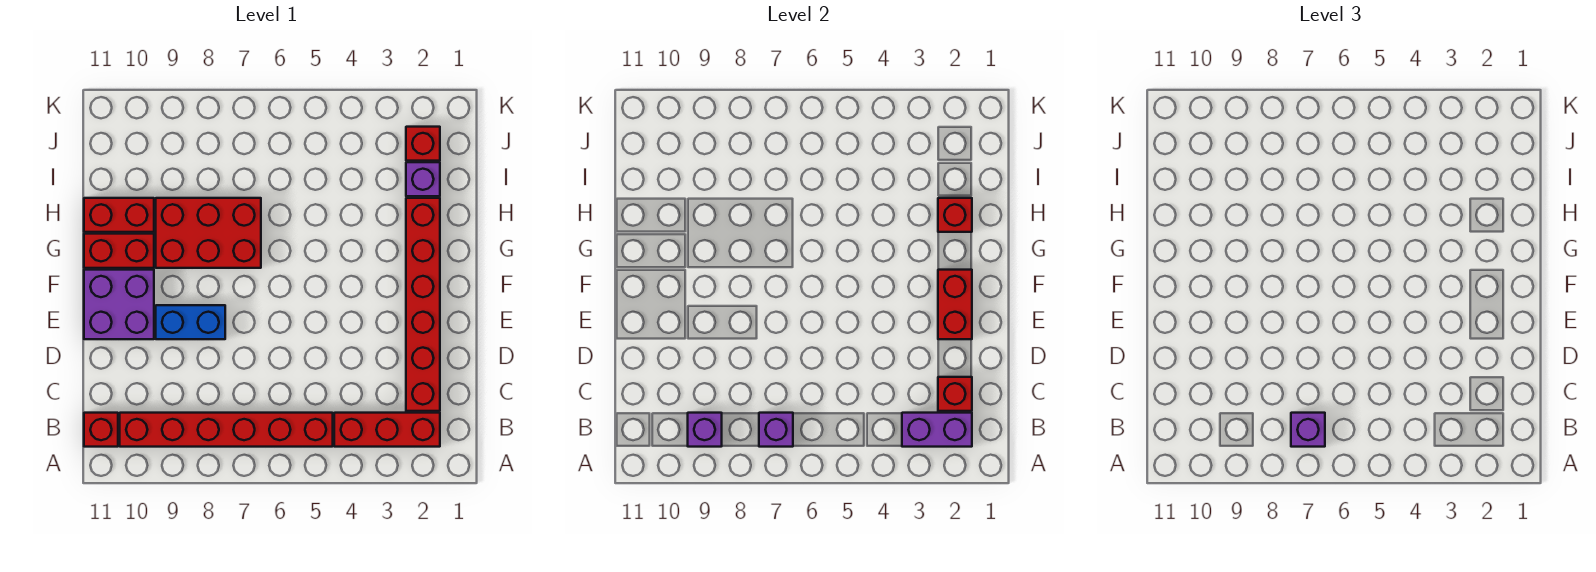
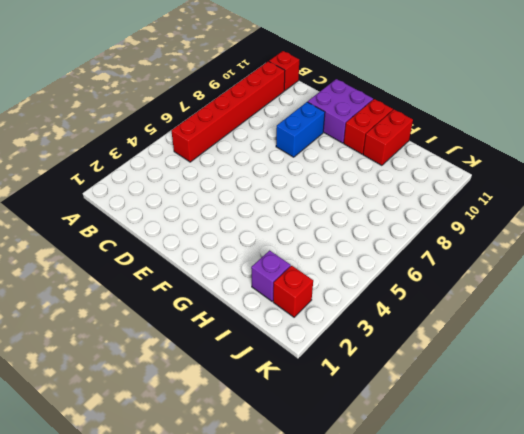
none -> red 1x3 brick [334,413,440,447]
none -> red 1x6 brick [406,198,440,411]
none -> red 2x3 brick [156,198,261,268]

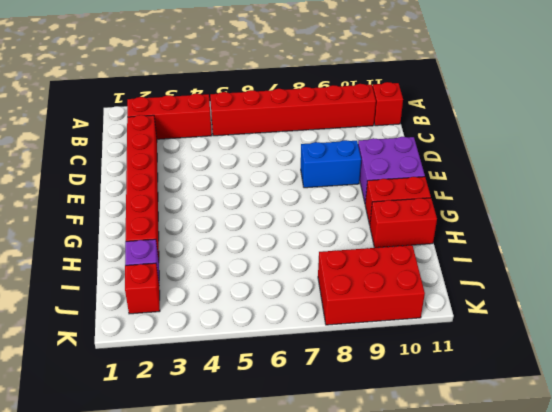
red 2x3 brick [318,245,425,325] -> red 2x3 brick moved to [156,198,261,268]
none -> purple 1x2 brick [902,413,972,447]
none -> purple 1x1 brick [759,413,793,447]
none -> purple 1x1 brick [688,413,722,447]

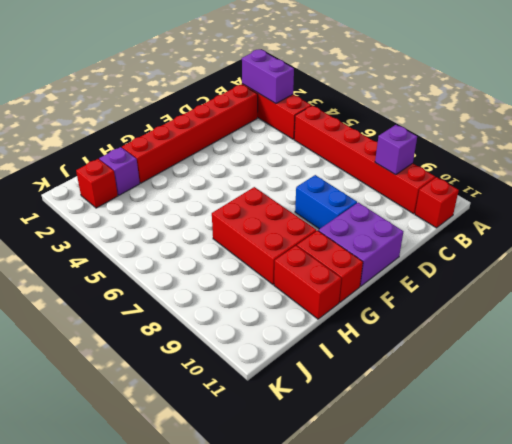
none -> purple 1x1 brick [759,413,793,447]
none -> red 1x1 brick [938,377,972,411]
none -> red 1x2 brick [938,270,972,339]

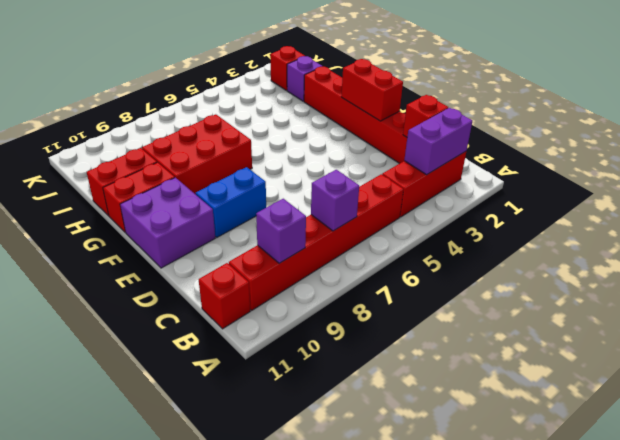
none -> red 1x1 brick [938,198,972,232]
none -> purple 1x1 brick [1291,413,1325,447]

